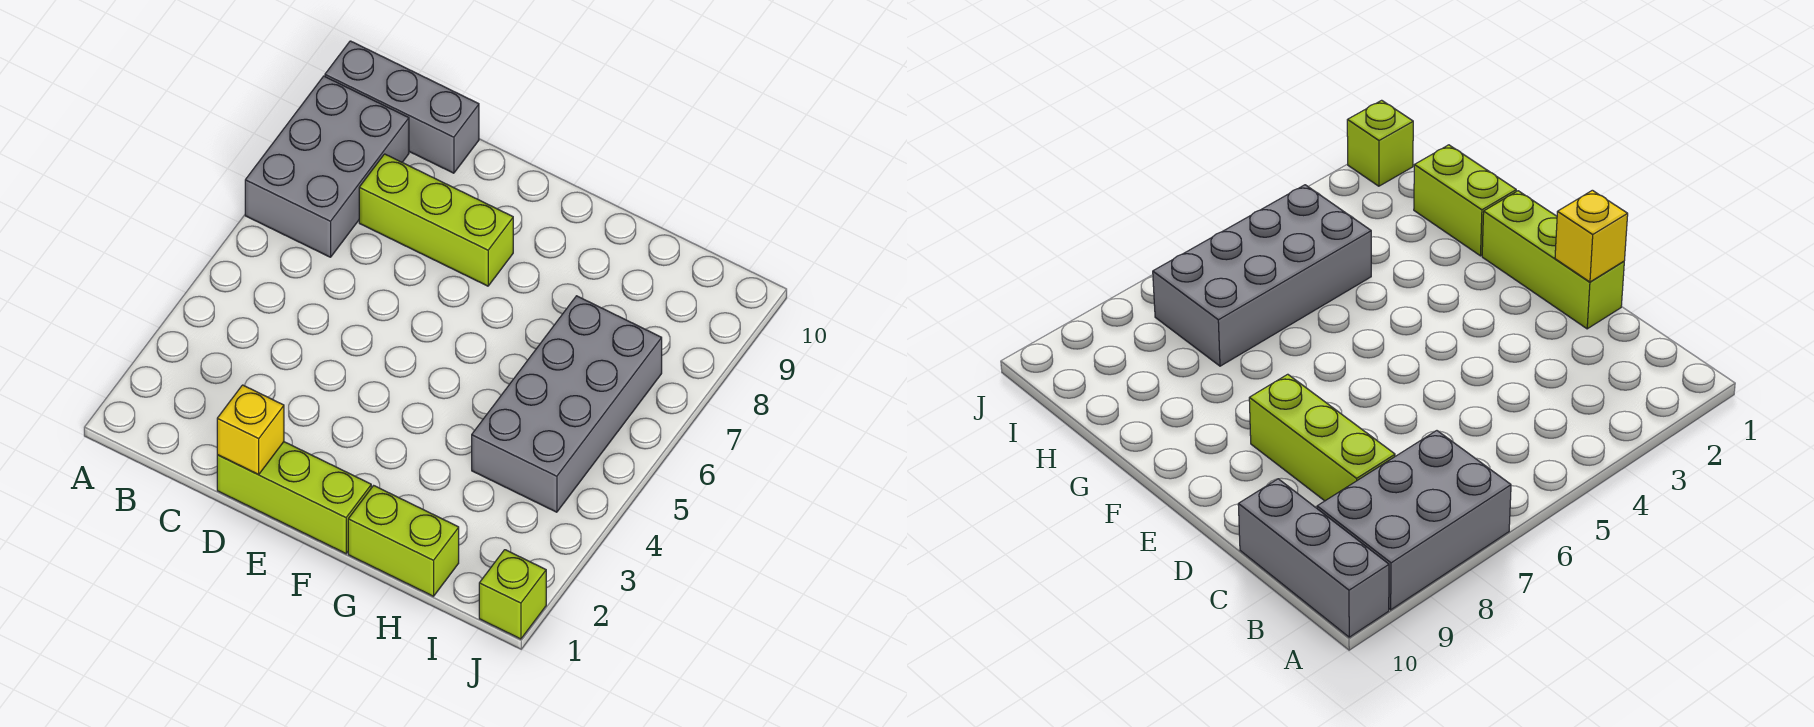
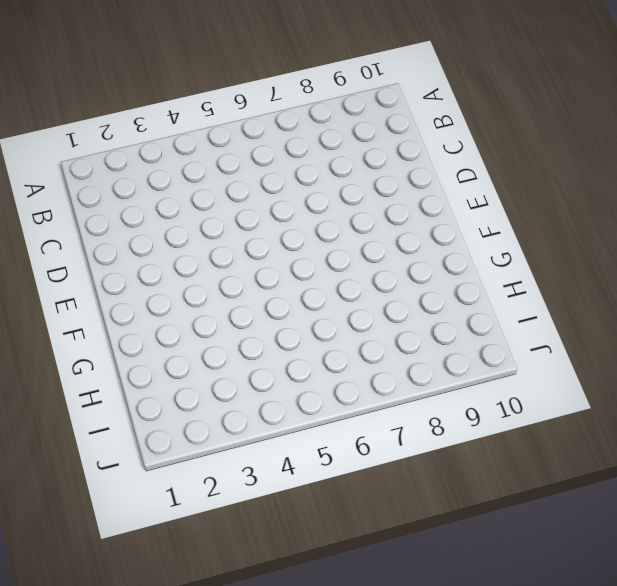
none -> grey 2x3 brick [245,76,409,257]
none -> grey 1x3 brick [325,41,479,173]

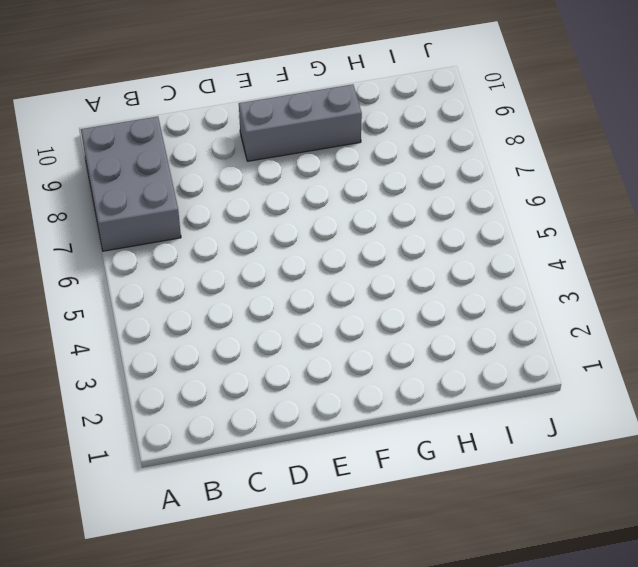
grey 1x3 brick [239,84,362,161] -> grey 1x3 brick moved to [325,41,479,173]
none -> lime 1x3 brick [359,154,513,286]
none -> lime 1x3 brick [217,442,371,554]

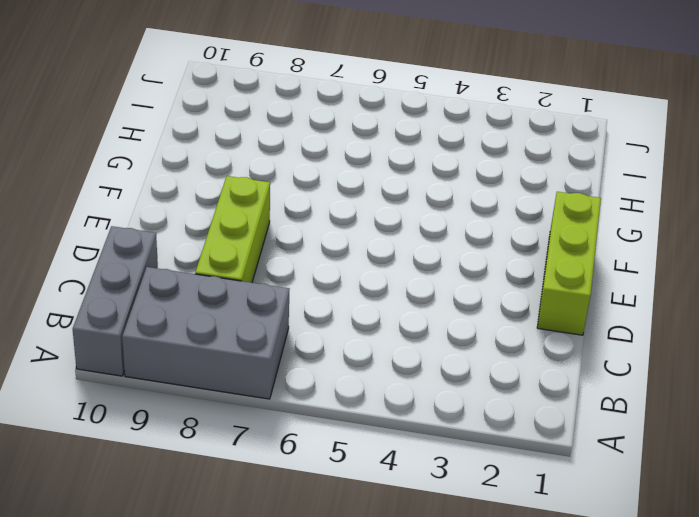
none -> lime 1x2 brick [348,486,459,596]
none -> grey 2x4 brick [472,296,662,512]

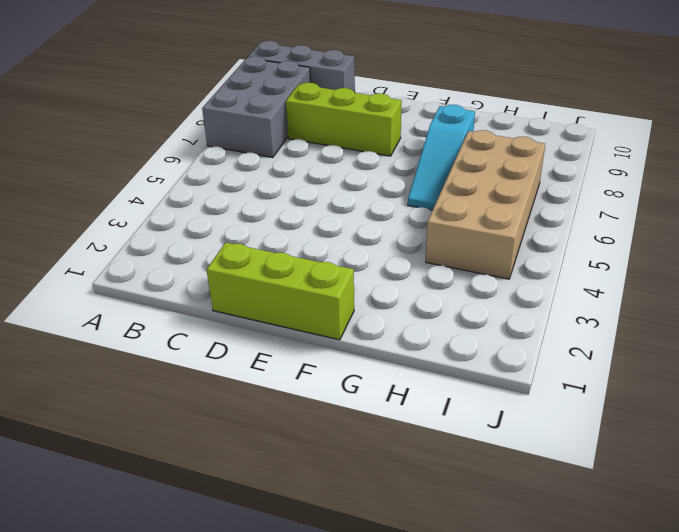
cyan 1x3 slope [408,105,475,210] -> none
tan 2x4 brick [426,130,545,279] -> grey 2x4 brick [472,296,662,512]
none -> lime 1x2 brick [348,486,459,596]
none -> lime 1x1 brick [479,550,546,639]

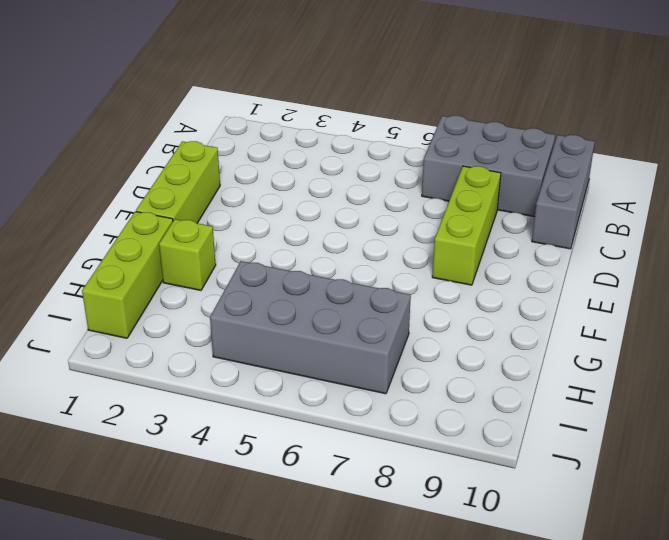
lime 1x3 brick [82,212,173,338] -> lime 1x2 brick [348,486,459,596]
lime 1x1 brick [159,219,216,290] -> lime 1x1 brick moved to [479,550,546,639]
none -> yellow 1x1 brick [217,385,284,475]

